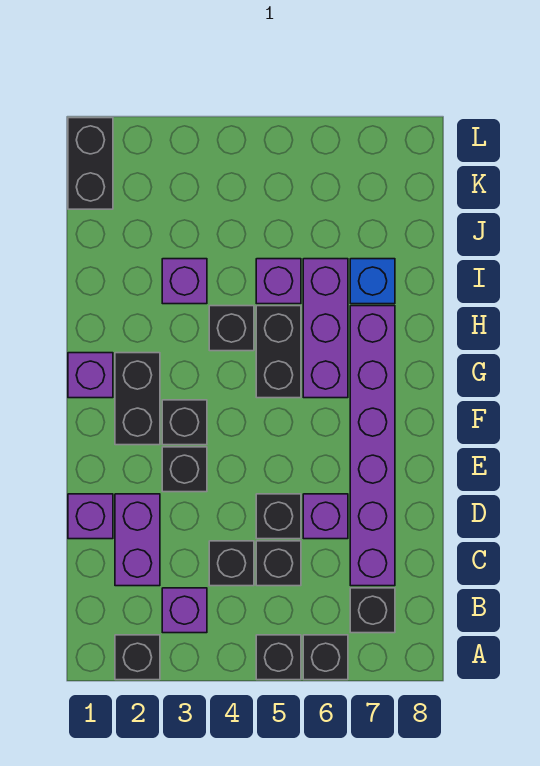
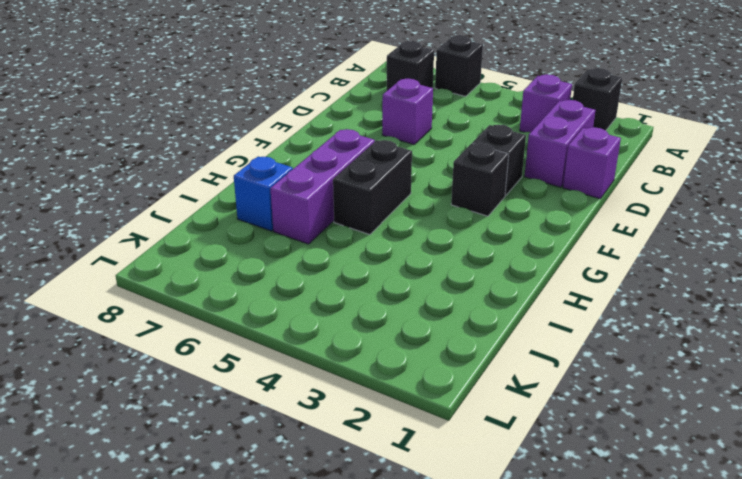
none -> black 1x1 brick [256,635,301,680]
none -> black 1x1 brick [209,541,254,586]
none -> black 1x1 brick [256,541,301,586]

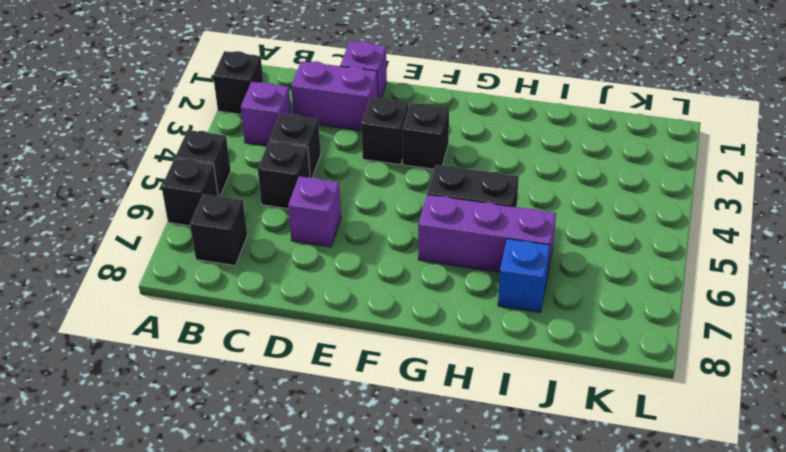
none -> purple 1x6 brick [350,306,395,586]
none -> black 1x1 brick [256,494,301,539]
none -> black 1x2 brick [115,353,160,445]

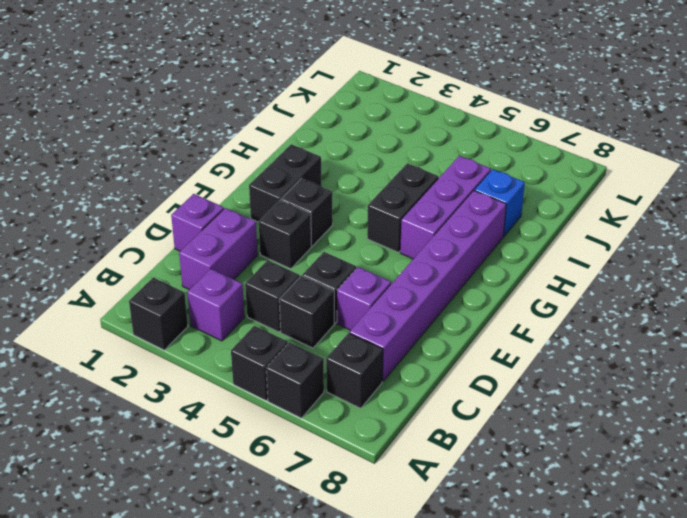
none -> purple 1x1 brick [68,353,113,398]
none -> black 1x1 brick [209,306,254,351]
none -> purple 1x1 brick [162,259,207,304]

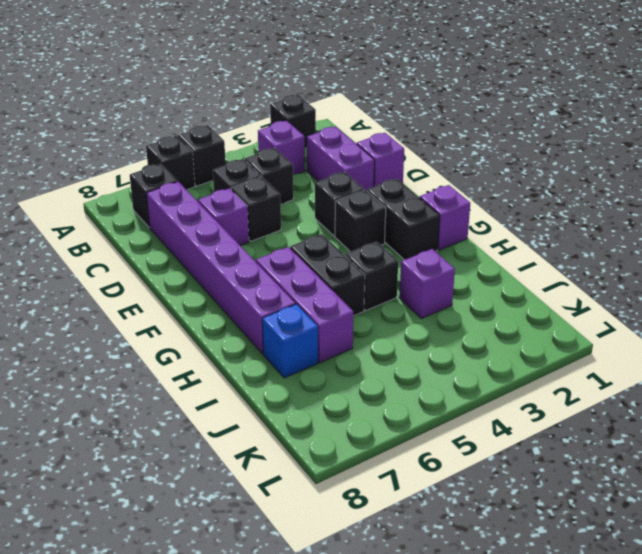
none -> purple 1x1 brick [256,259,301,304]
none -> black 1x2 brick [68,118,113,209]

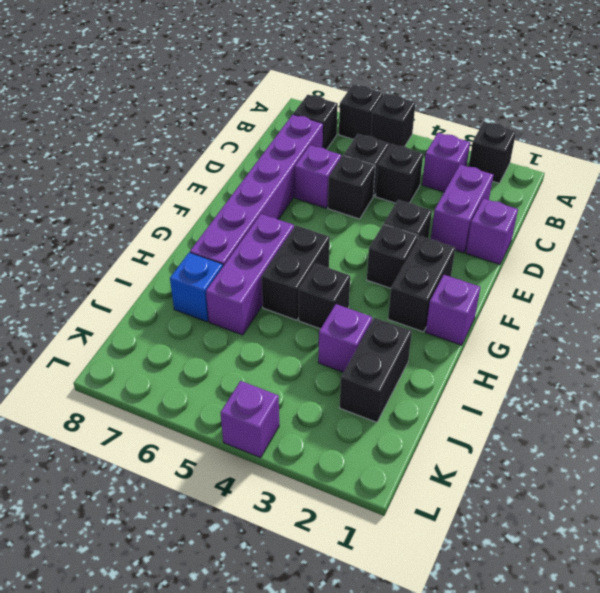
black 1x2 brick [340,318,412,422] -> black 1x2 brick moved to [68,118,113,209]
purple 1x1 brick [220,381,279,458] -> purple 1x1 brick moved to [256,259,301,304]

